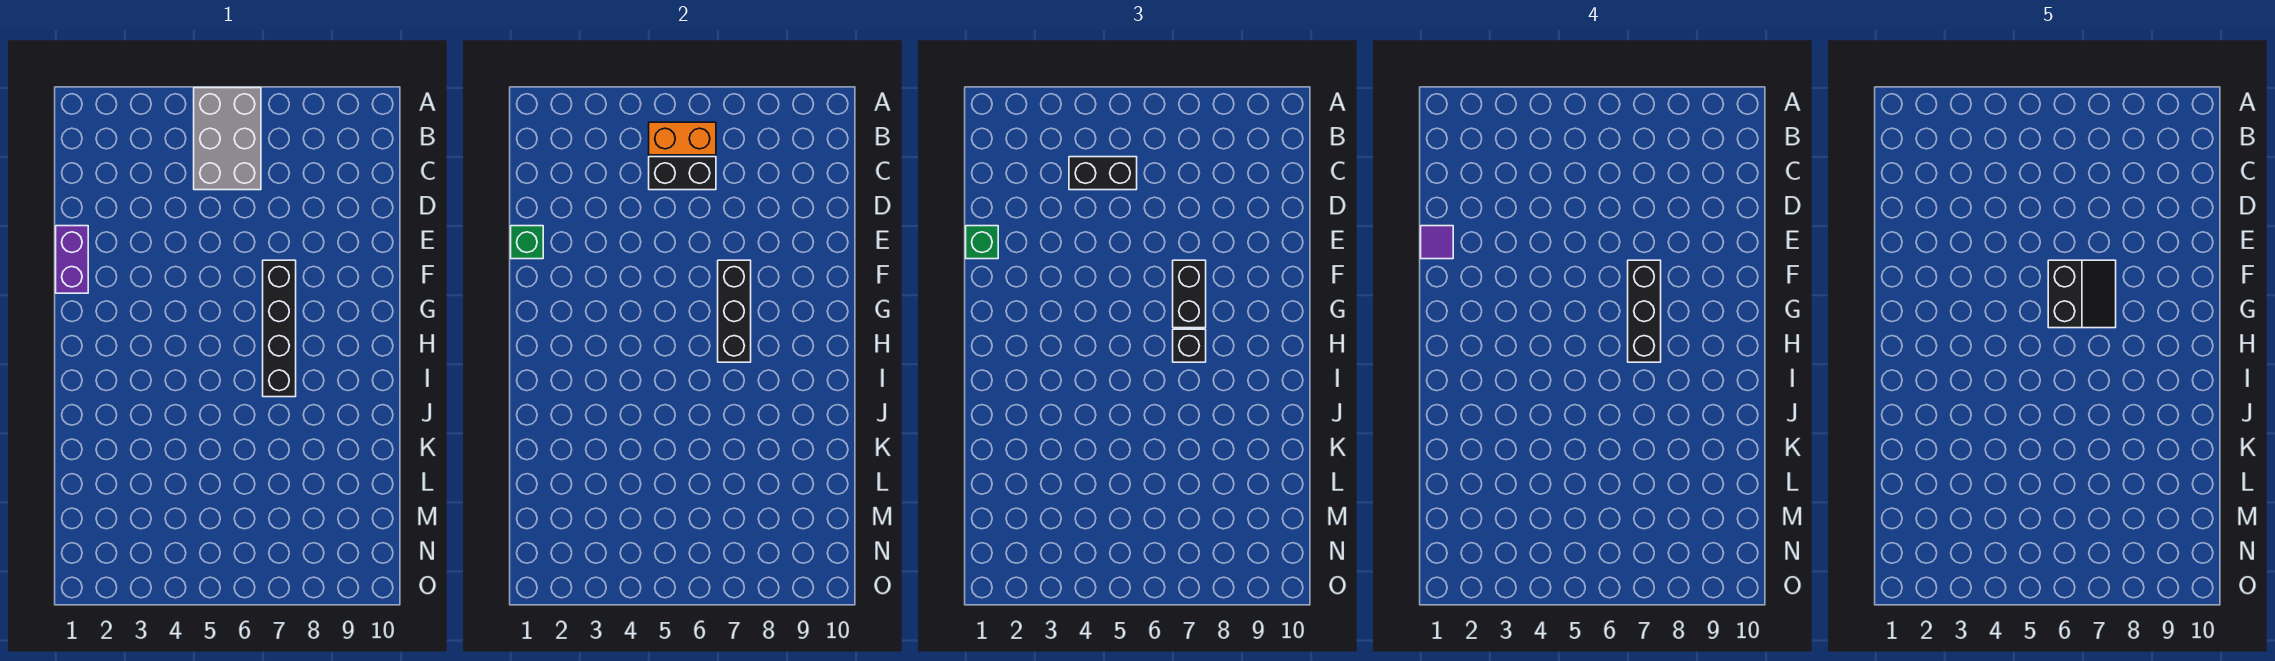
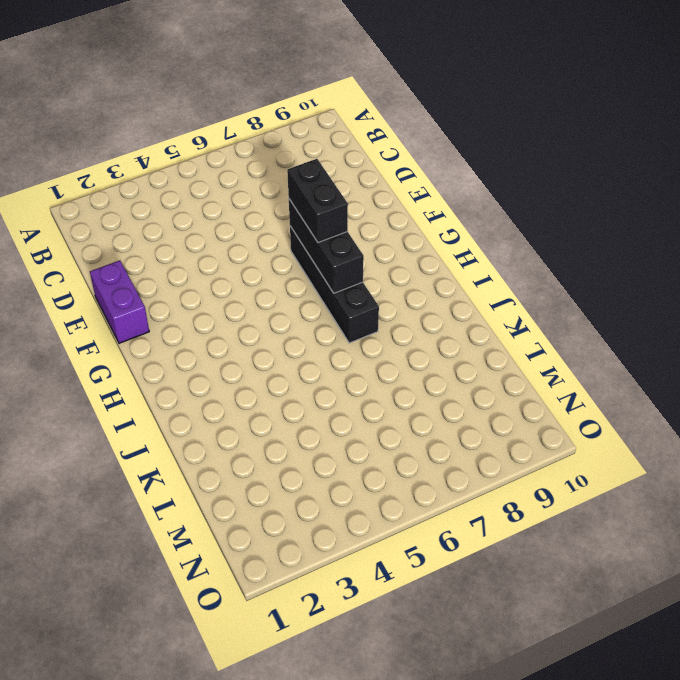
none -> grey 2x3 brick [194,88,261,190]
none -> orange 1x2 brick [649,122,716,155]
none -> black 1x2 brick [649,157,716,190]

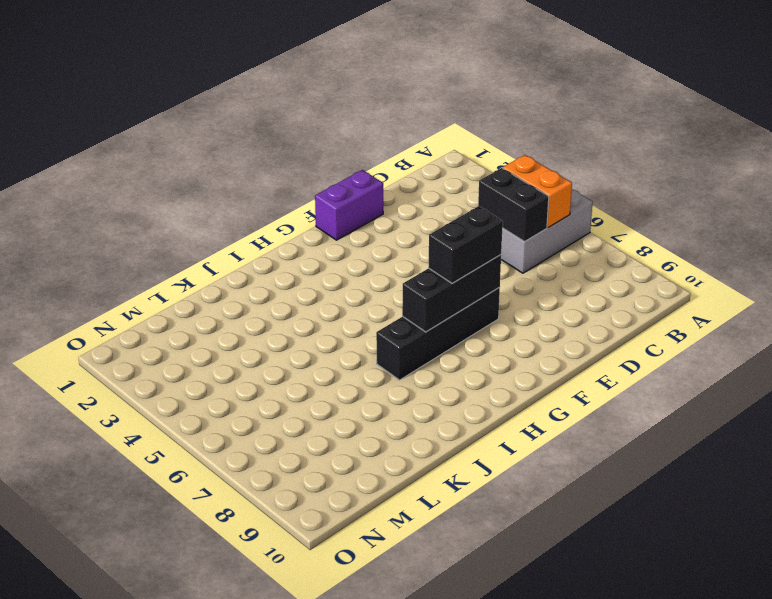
none -> green 1x1 brick [511,226,543,259]
none -> black 1x2 brick [1069,157,1137,190]
none -> green 1x1 brick [966,226,998,259]

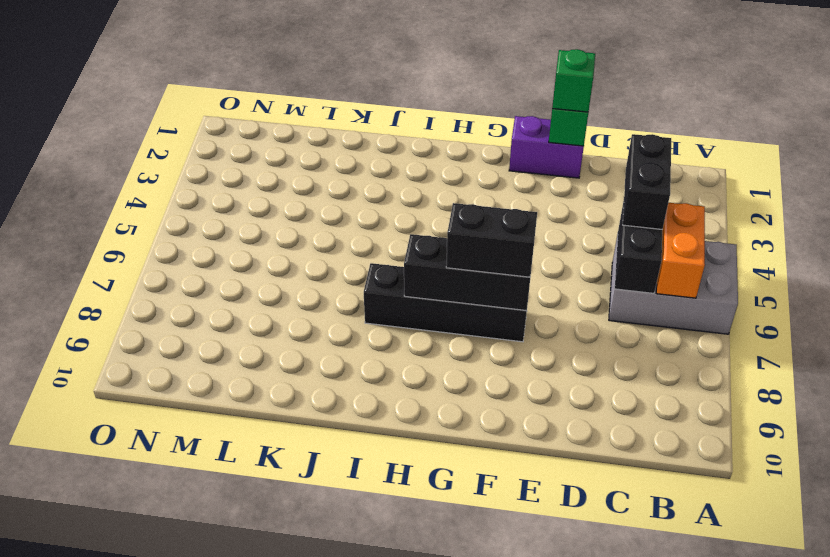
none -> black 1x1 brick [1173,329,1206,362]
none -> purple 1x1 tile [1421,226,1453,259]
none -> black 1x3 brick [1628,260,1661,362]

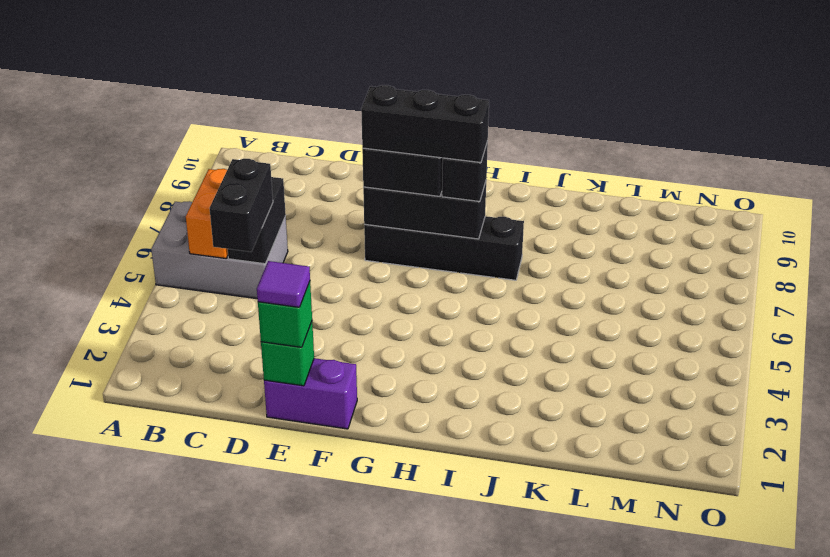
none -> black 2x2 slope [2048,260,2116,328]

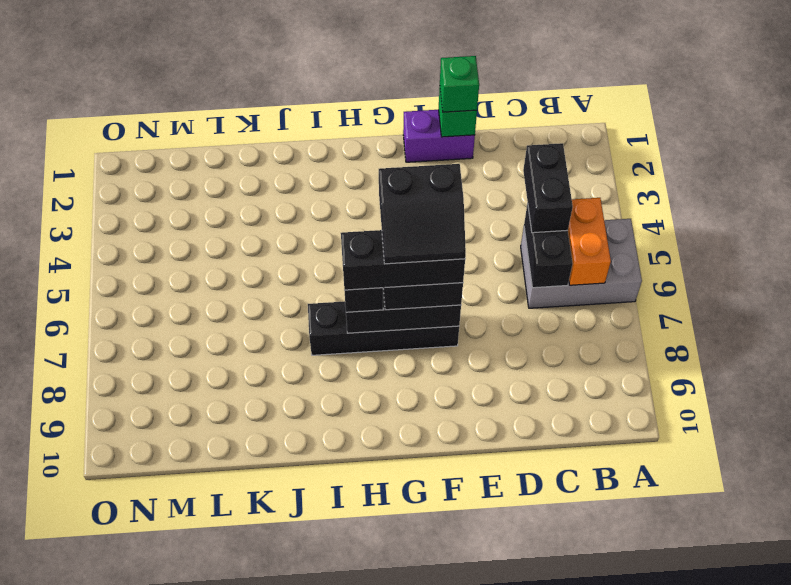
none -> purple 1x1 tile [1421,226,1453,259]

